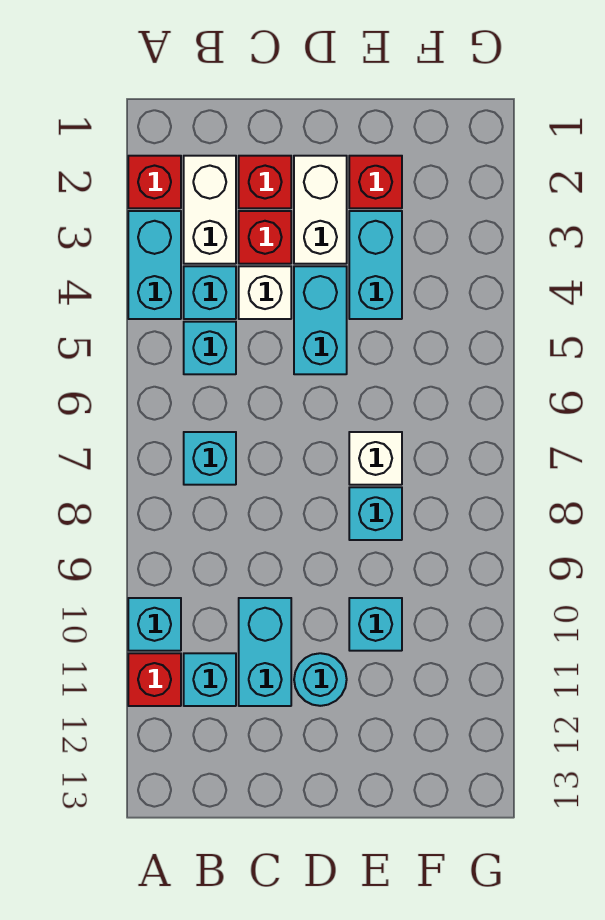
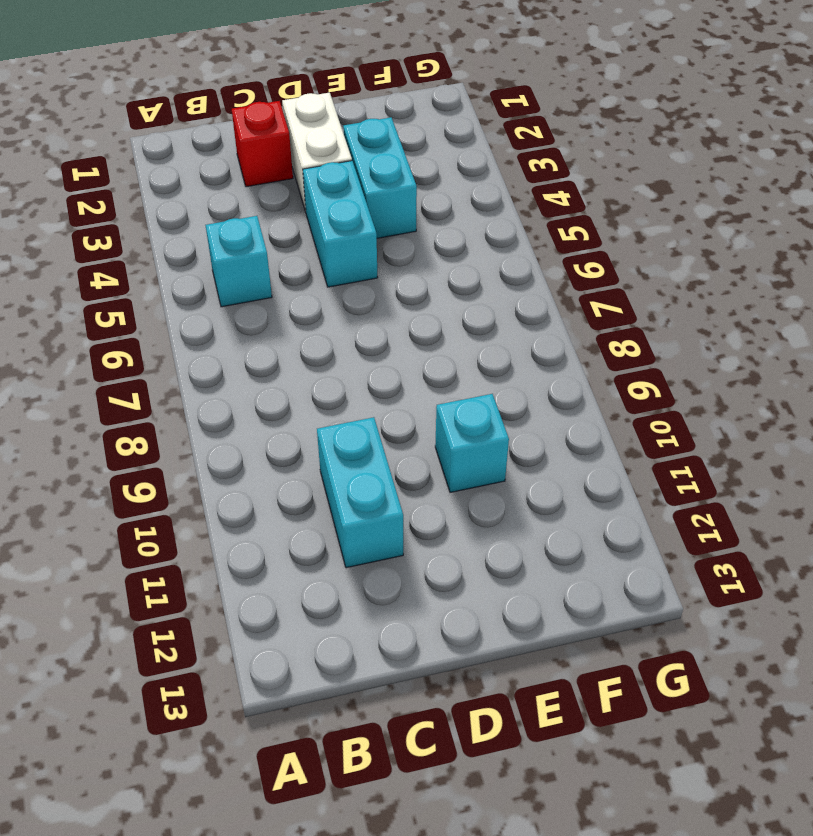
none -> red 1x1 brick [128,156,181,208]
none -> cyan 1x2 brick [128,211,181,319]
none -> cyan 1x1 brick [128,598,181,651]

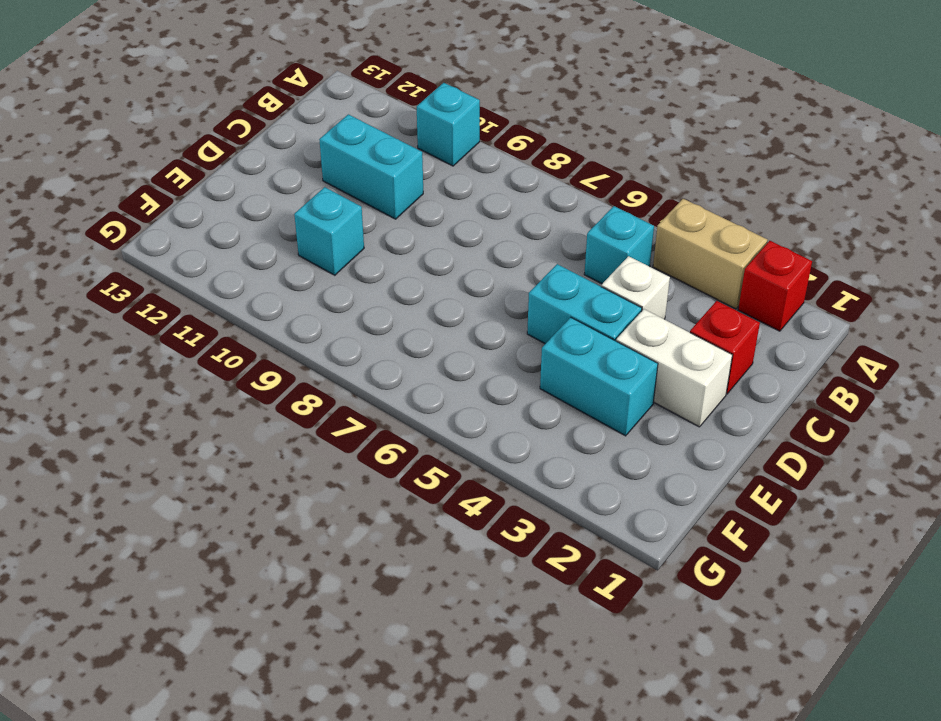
tan 1x2 brick [653,199,767,309] -> cyan 1x2 brick [128,211,181,319]
none -> red 1x1 brick [128,653,181,706]
none -> white 1x2 brick [184,156,236,264]
none -> cyan 1x1 brick [184,266,236,319]

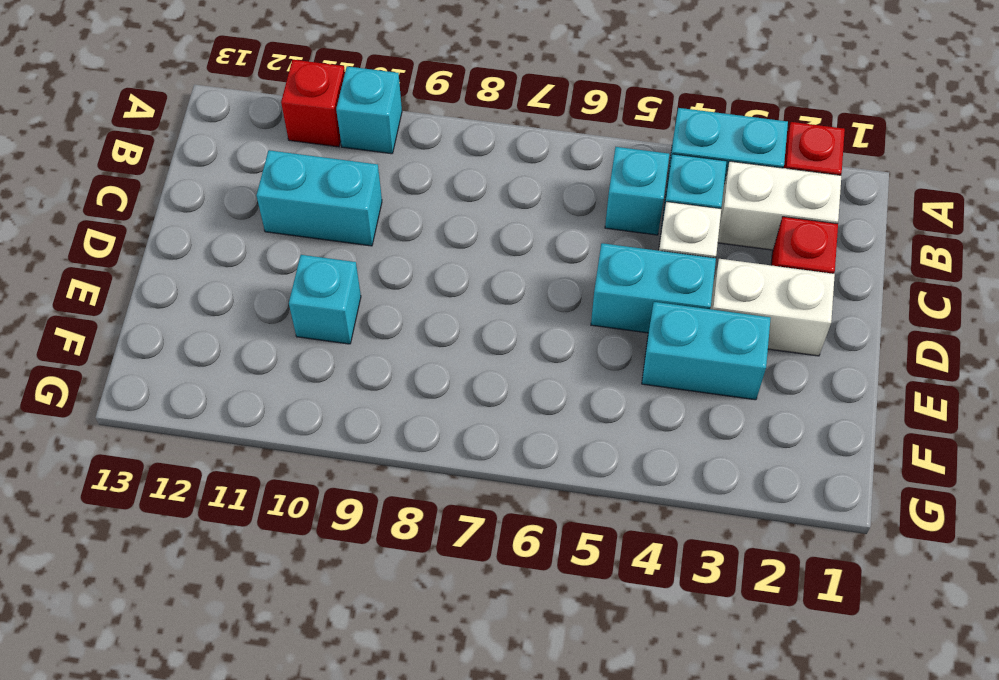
none -> cyan 1x1 brick [184,432,236,485]
none -> cyan 1x1 brick [184,653,236,706]
none -> red 1x1 brick [239,211,291,264]

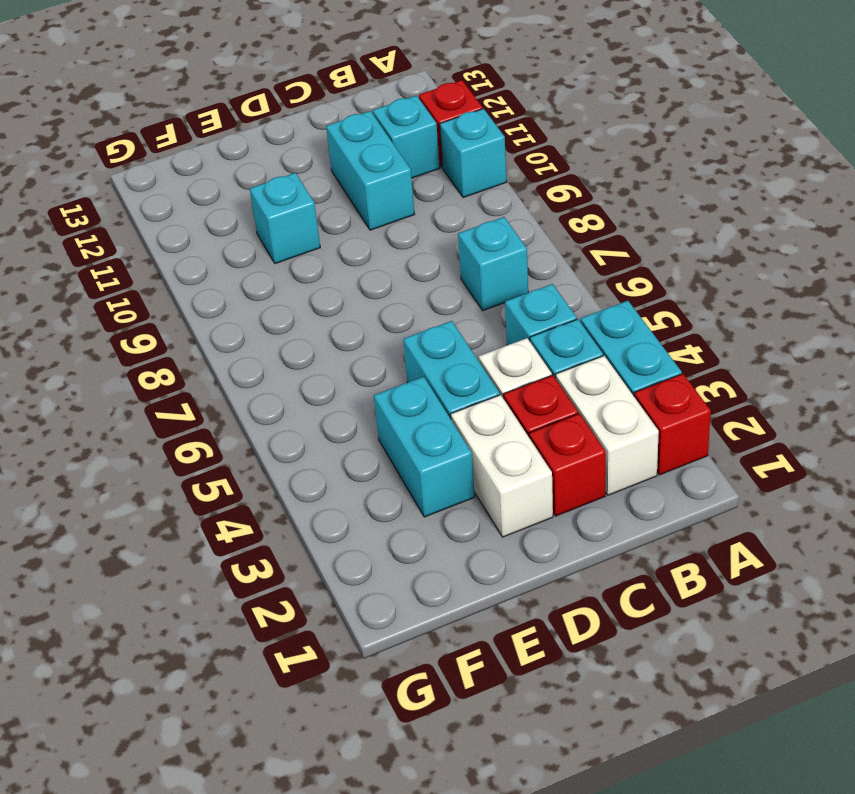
none -> cyan 1x1 round brick [294,653,347,706]
none -> red 1x1 brick [349,156,402,208]
none -> white 1x1 brick [349,432,402,485]

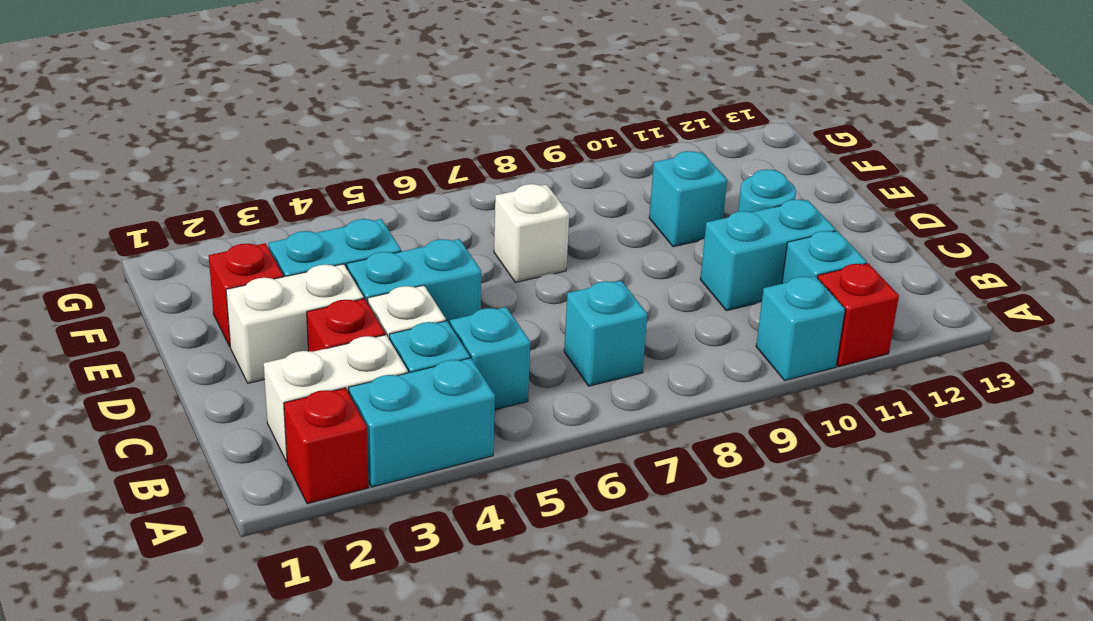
none -> red 1x1 brick [239,156,291,208]
none -> cyan 1x1 brick [349,487,402,540]

